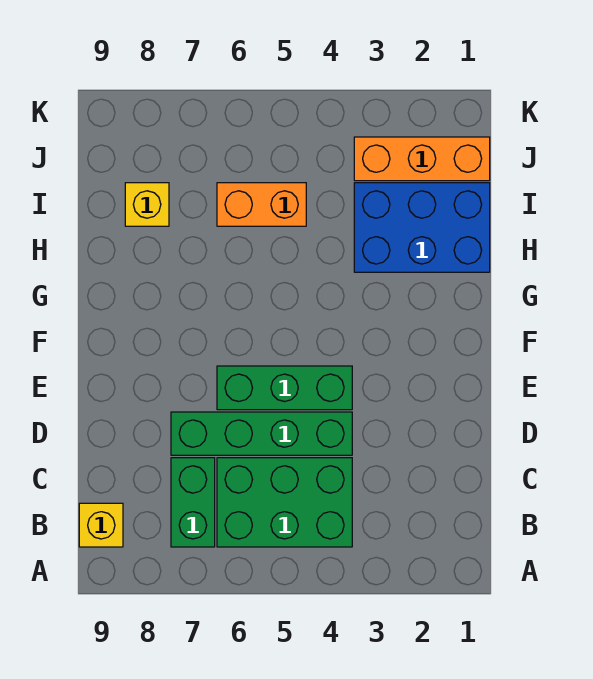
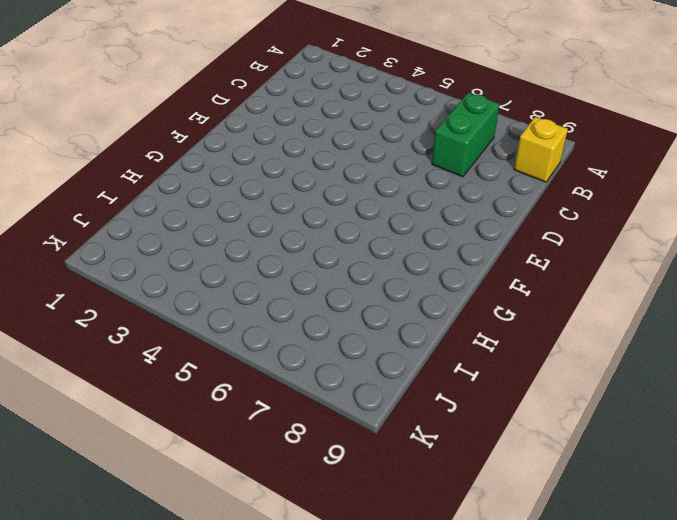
none -> green 2x3 brick [217,458,352,547]
none -> green 1x4 brick [171,412,352,455]

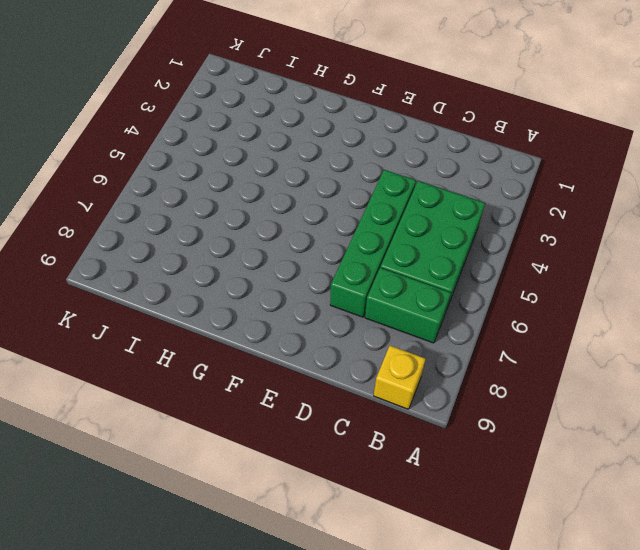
none -> green 1x3 brick [217,366,352,410]
none -> blue 2x3 brick [354,183,490,272]

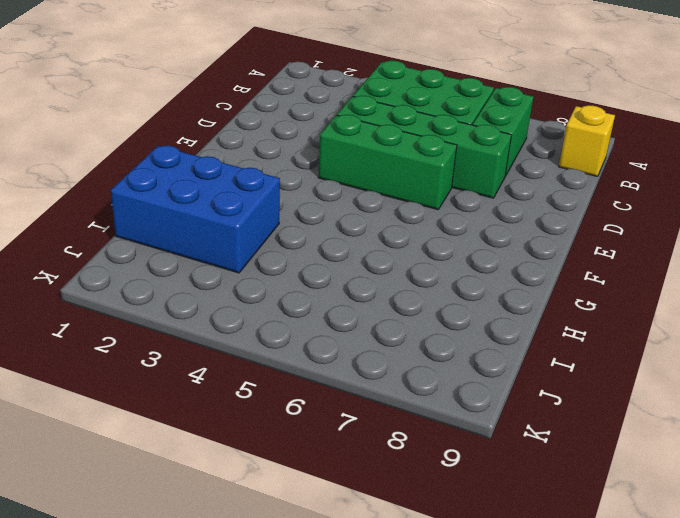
none -> orange 1x2 brick [217,183,306,226]
none -> yellow 1x1 brick [125,183,169,226]

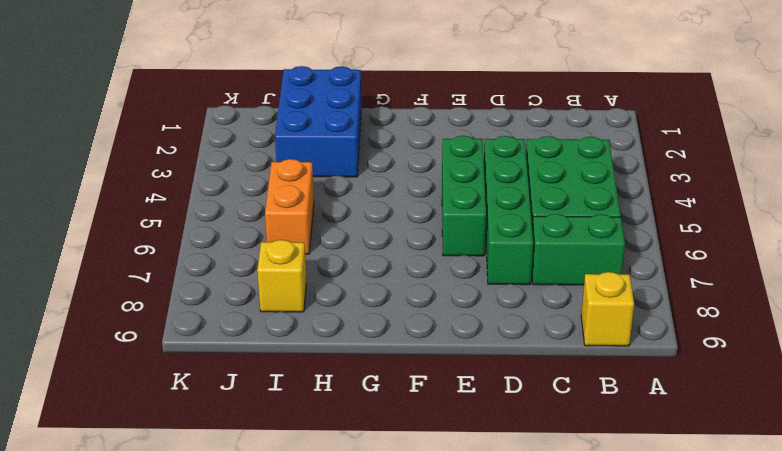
none -> orange 1x3 brick [354,137,490,181]

